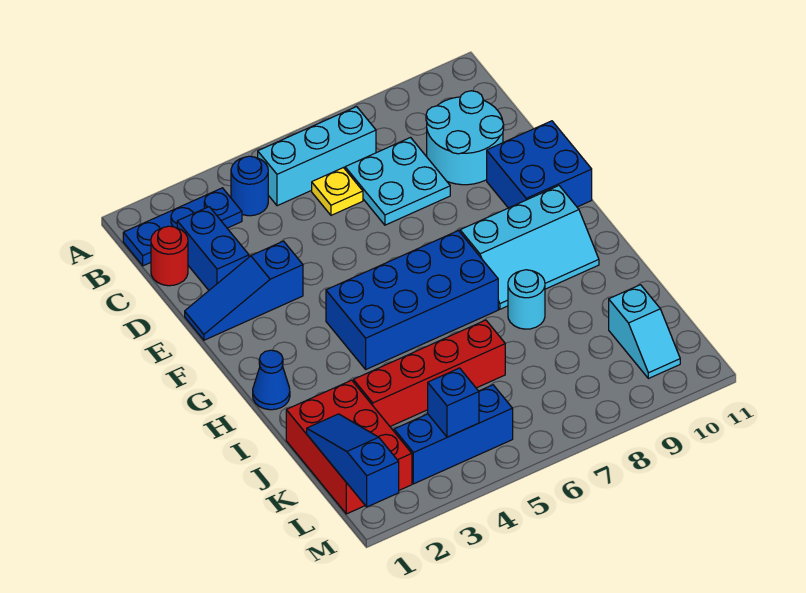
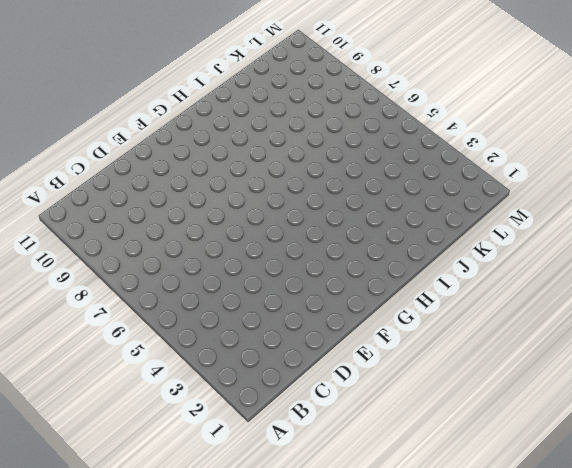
none -> blue 1x3 plate [123,188,242,266]
none -> blue 1x1 round brick [231,156,268,216]
none -> cyan 1x3 brick [258,107,376,206]

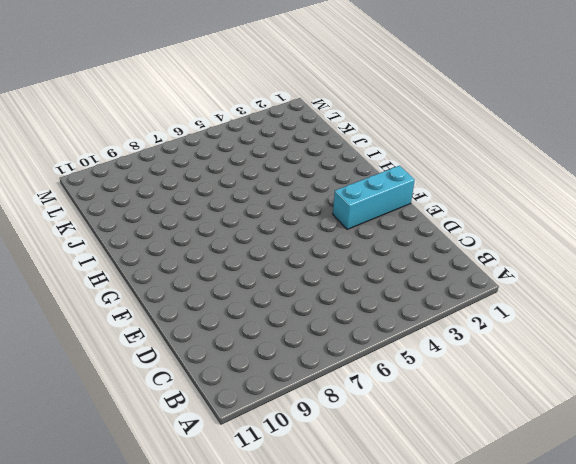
cyan 1x3 brick [333,166,415,229] -> cyan 1x3 brick moved to [258,107,376,206]
none -> blue 1x3 plate [123,188,242,266]
none -> blue 1x1 round brick [231,156,268,216]
none -> red 1x1 round brick [151,226,188,286]

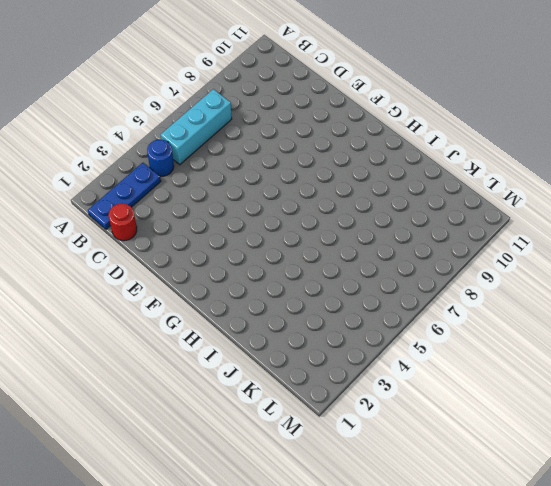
none -> blue 1x2 brick [177,207,249,290]
none -> yellow 1x1 plate [312,168,363,215]
none -> cyan 2x2 plate [345,138,450,225]

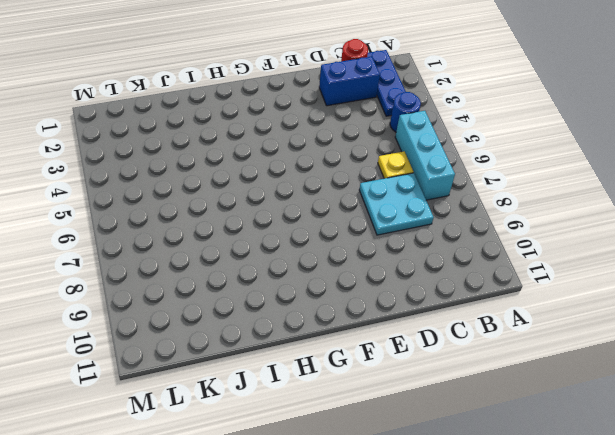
none -> cyan 2x2 round brick [426,91,504,185]
none -> blue 1x3 slope [185,241,303,340]
none -> blue 2x2 brick [487,121,592,208]

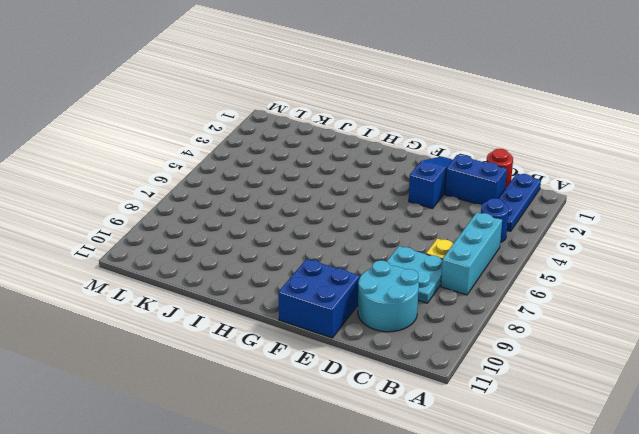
none -> blue 2x4 brick [326,231,498,369]
none -> cyan 2x3 slope [460,186,599,309]
none -> blue 1x1 cone [253,350,290,410]

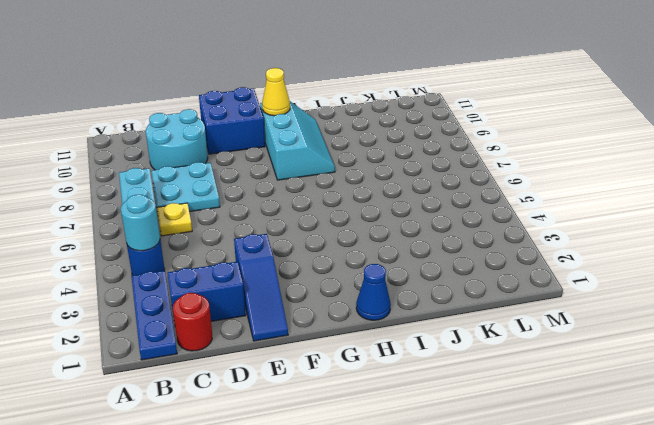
cyan 1x1 round brick [121,195,160,251] -> cyan 1x1 round brick moved to [508,270,545,329]
yellow 1x1 cone [262,68,290,116] -> none
none -> blue 2x4 brick [326,231,498,369]
none -> red 2x3 brick [286,380,412,514]
none -> red 1x4 brick [353,320,505,426]

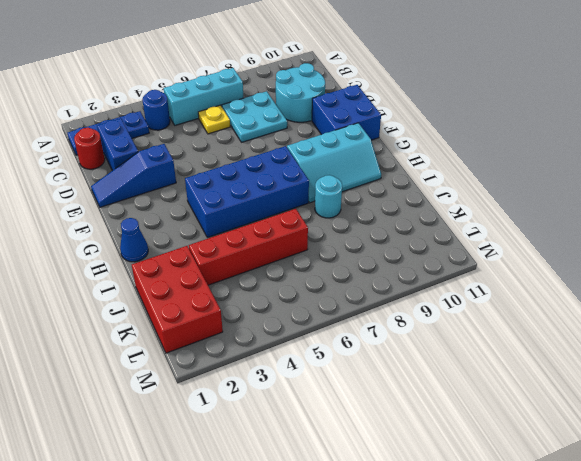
none -> cyan 1x2 slope [609,285,680,379]
none -> blue 1x3 brick [394,385,513,484]
none -> blue 1x3 slope [307,414,399,507]

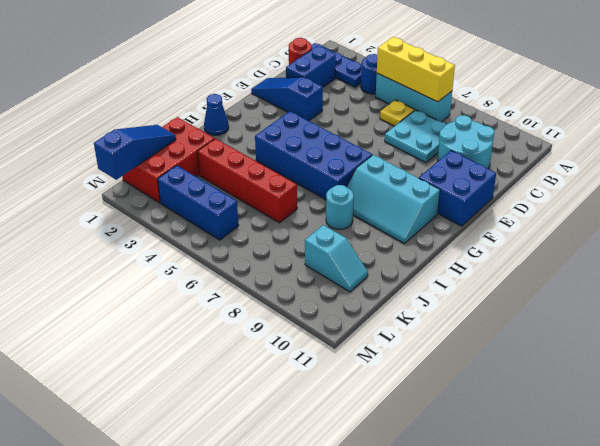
yellow 1x3 brick [377,37,455,102] -> none
cyan 1x2 slope [305,225,368,292] -> cyan 1x2 slope turned to [609,285,680,379]
none -> blue 1x1 brick [428,368,479,437]

